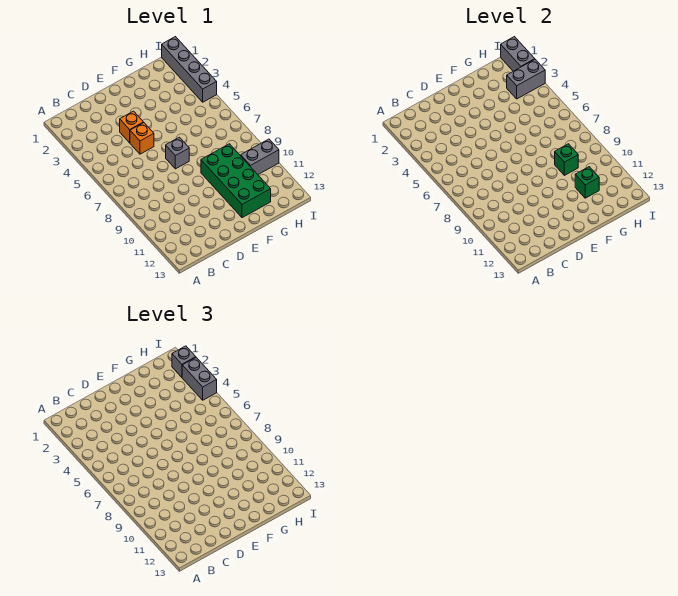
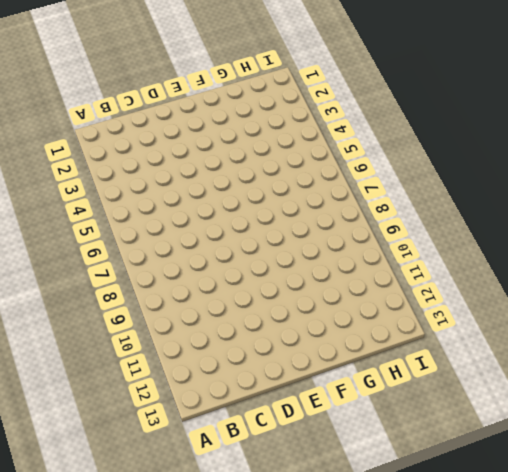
none -> orange 1x1 brick [120,111,144,143]
none -> orange 1x1 brick [130,123,154,154]
none -> grey 1x1 brick [166,137,189,169]

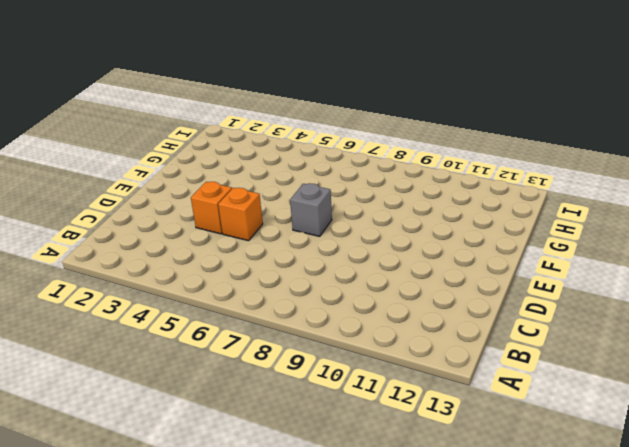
none -> green 2x4 brick [201,144,271,218]
none -> grey 1x2 brick [241,139,279,174]
none -> grey 1x4 brick [162,37,217,102]

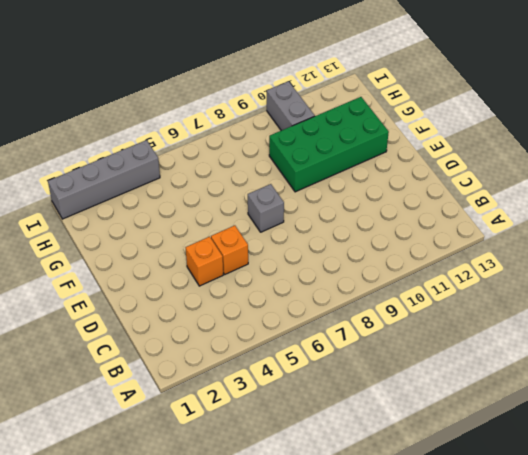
none -> green 1x1 brick [555,144,578,175]
none -> green 1x1 brick [575,167,599,198]
none -> grey 1x2 brick [507,59,545,99]

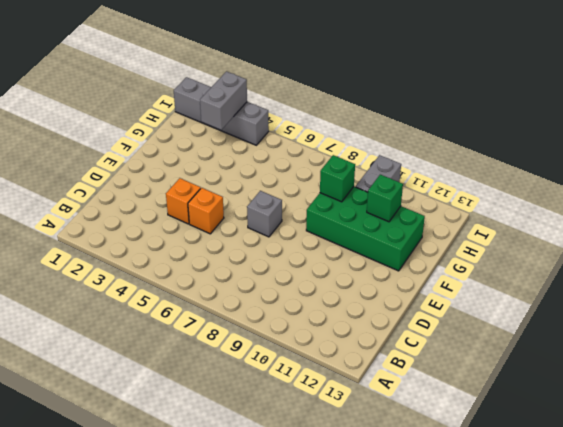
none -> grey 1x2 brick [501,37,535,71]
none -> grey 1x1 brick [172,346,196,377]
none -> grey 1x2 brick [182,357,217,400]

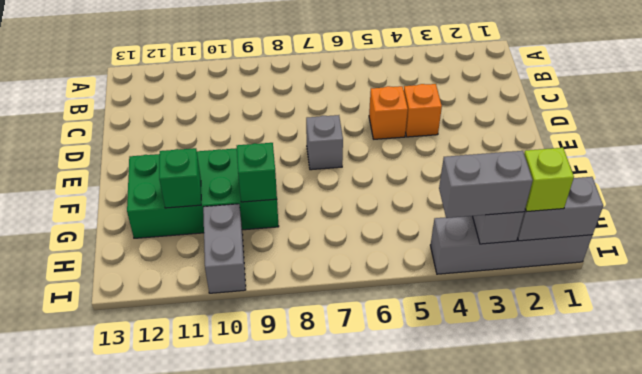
lime 1x1 brick [524,148,574,212] -> grey 1x1 brick [172,346,196,377]

